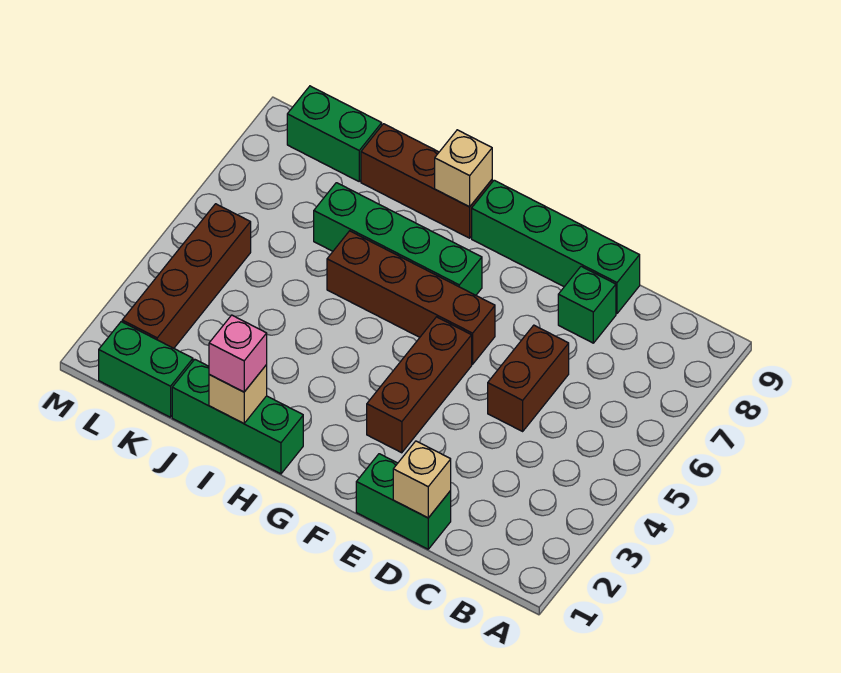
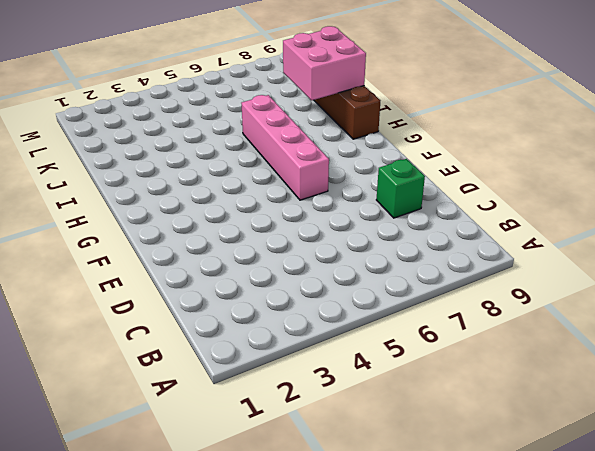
pink 1x4 brick [241,95,329,200] -> brown 1x4 brick [327,231,495,364]
pink 2x2 brick [283,26,366,100] -> none
none -> green 1x2 brick [356,454,451,549]
none -> brown 1x2 brick [488,325,569,431]
none -> green 1x4 brick [472,180,640,314]

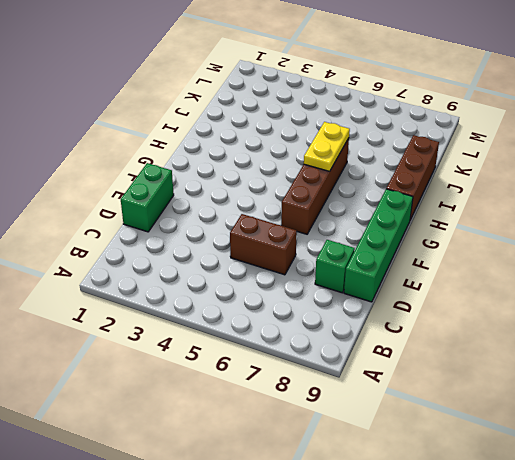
yellow 1x2 plate [304,122,350,172] -> none
none -> brown 1x3 brick [367,317,472,453]
none -> green 1x4 brick [314,183,482,295]
none -> green 1x3 brick [172,360,303,474]

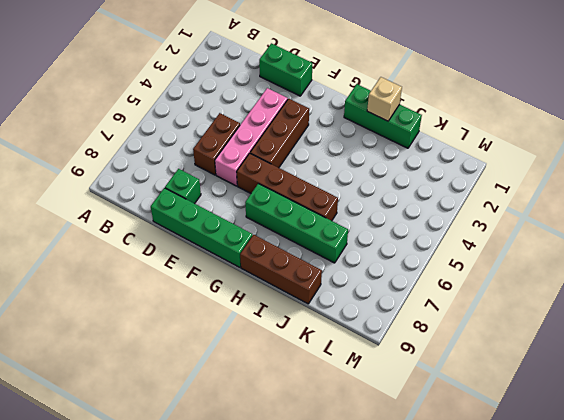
pink 1x4 brick [215,88,288,186] -> none
none -> green 1x2 brick [99,322,193,417]
none -> green 1x2 brick [287,86,382,181]
none -> brown 1x4 brick [122,204,251,348]

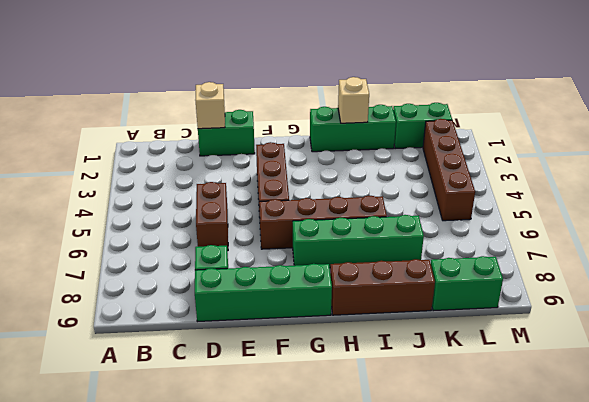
none -> tan 1x1 brick [435,130,492,207]
none -> pink 1x1 brick [209,315,267,392]

